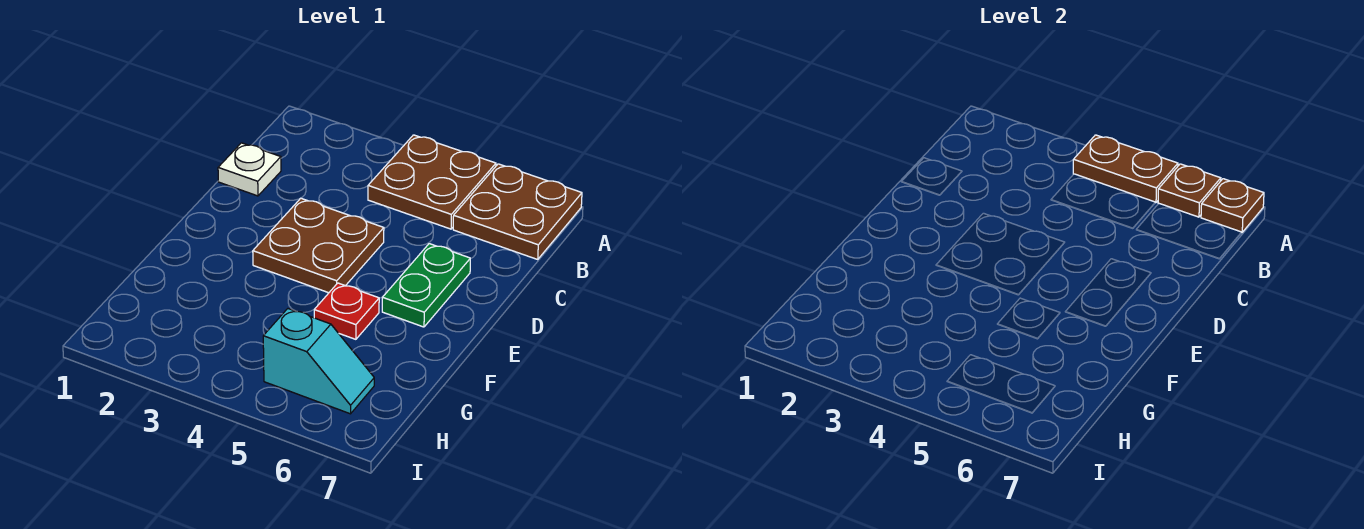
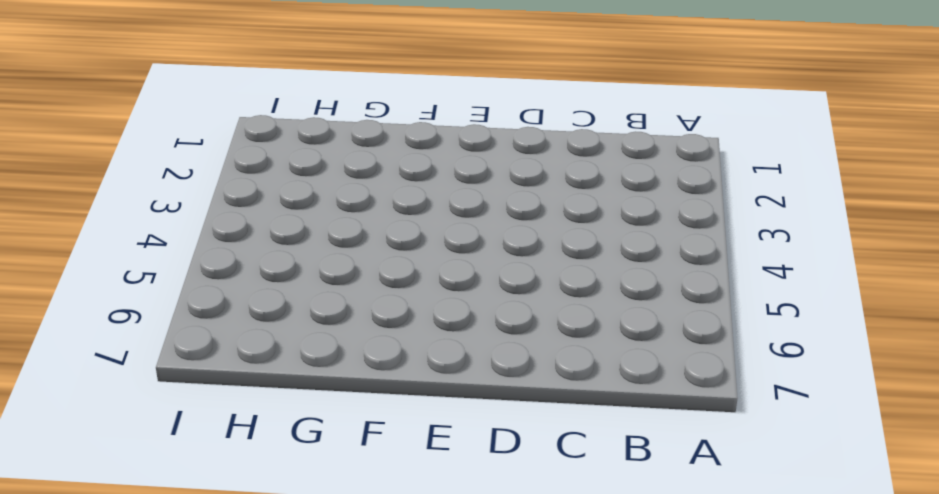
none -> brown 2x2 plate [368,135,496,229]
none -> brown 2x2 plate [453,164,582,259]

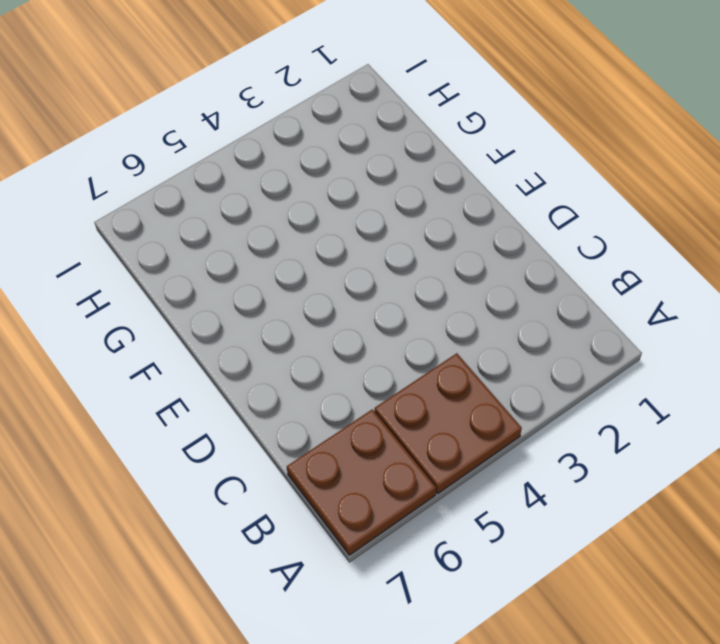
none -> white 1x1 plate [218,143,281,196]
none -> brown 2x2 plate [253,198,384,293]

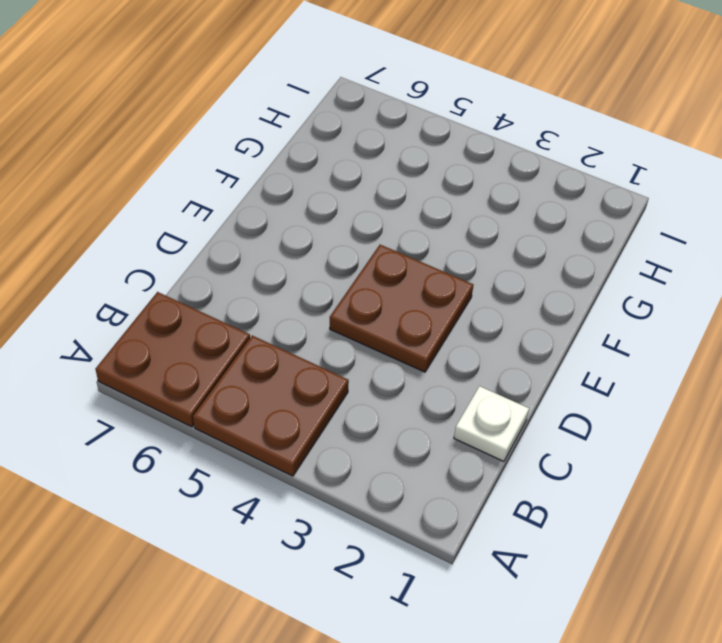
none -> green 1x2 plate [382,244,470,327]
none -> red 1x1 plate [314,283,379,339]

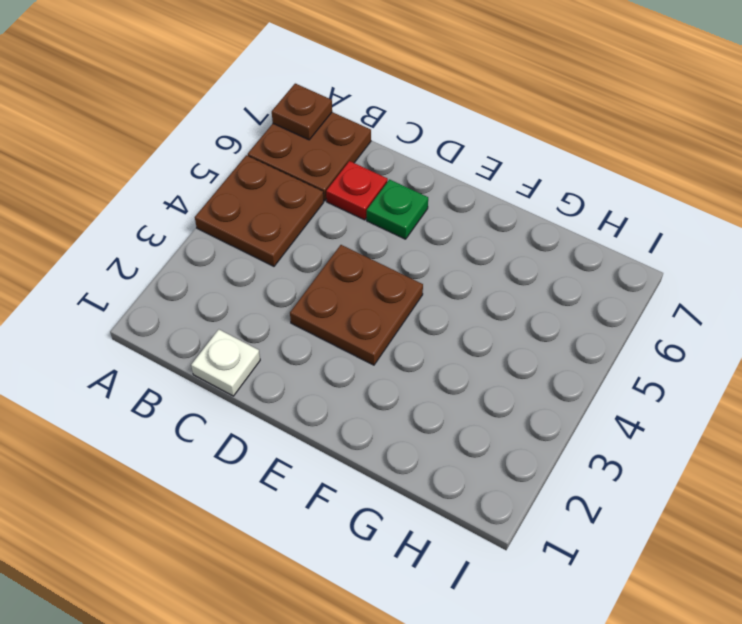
red 1x1 plate [326,161,388,220] -> red 1x1 plate moved to [314,283,379,339]
green 1x1 plate [367,179,428,239] -> green 1x2 plate [382,244,470,327]
none -> cyan 1x2 slope [263,309,374,414]
none -> brown 1x2 plate [1073,135,1178,203]

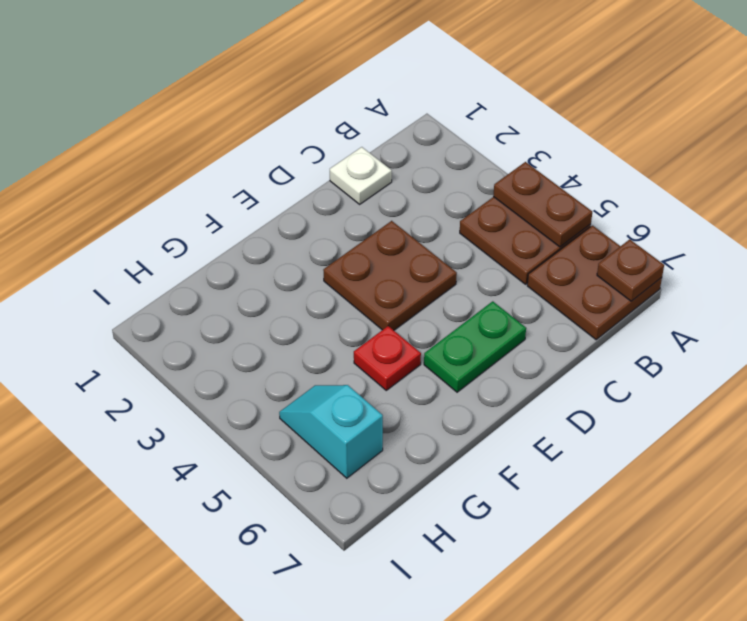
cyan 1x2 slope [279,385,383,478] -> cyan 1x2 slope turned to [263,309,374,414]
none -> brown 1x1 plate [1158,164,1221,217]

